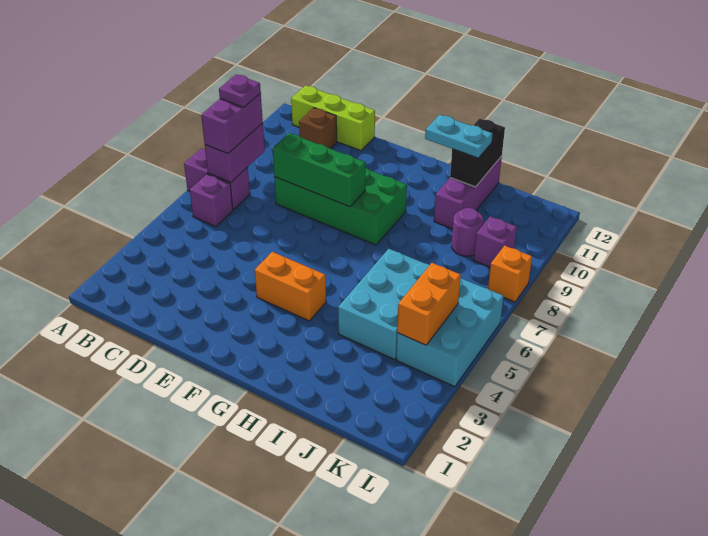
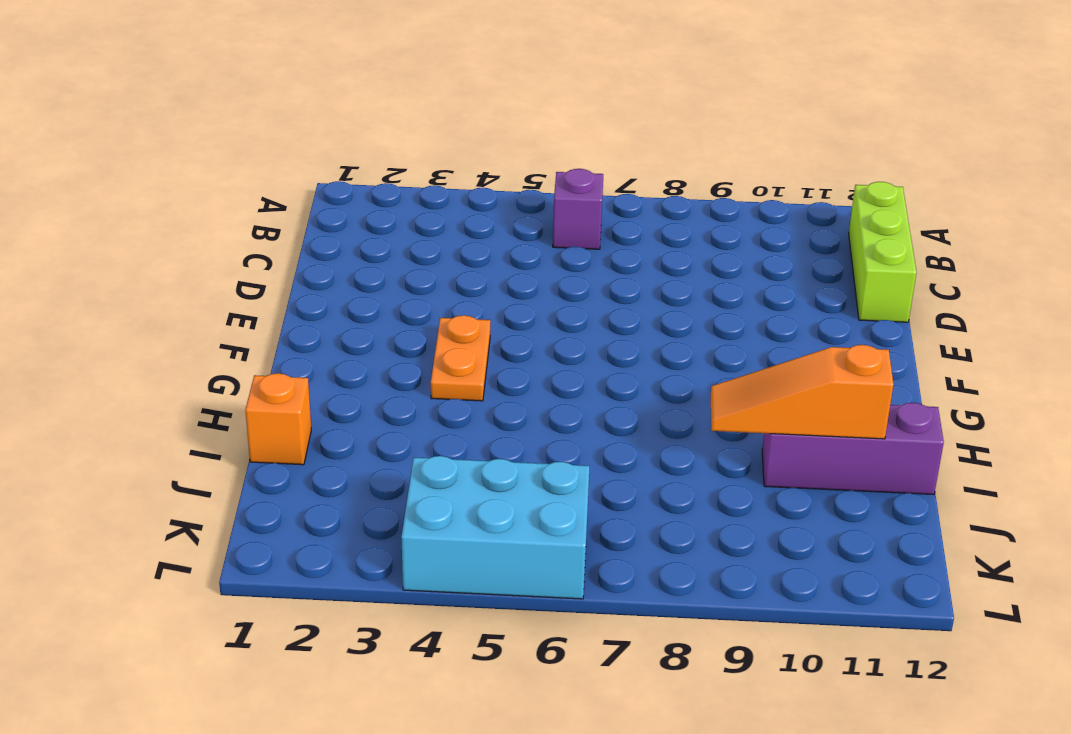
orange 1x2 plate [431,315,490,401] -> orange 1x2 brick [255,252,326,321]
orange 1x1 brick [245,373,311,465] -> orange 1x1 brick moved to [488,246,532,302]
orange 1x3 slope [711,345,893,439] -> black 1x2 brick [450,118,505,187]
none -> purple 1x2 brick [184,149,250,210]
none -> brown 1x1 brick [299,108,337,149]
none -> green 2x4 brick [274,168,407,245]

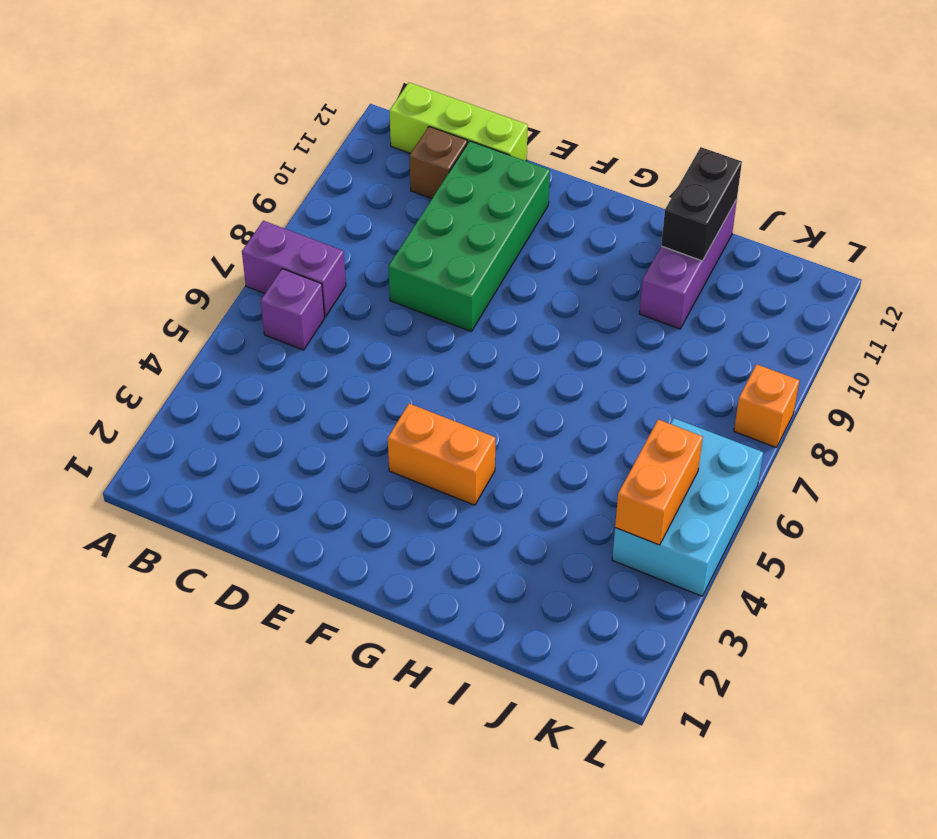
green 2x4 brick [389,141,550,332] -> green 2x4 brick turned to [274,168,407,245]
none -> cyan 2x3 brick [338,249,429,359]
none -> purple 1x1 round brick [452,208,483,256]
none -> purple 1x1 brick [474,216,517,267]

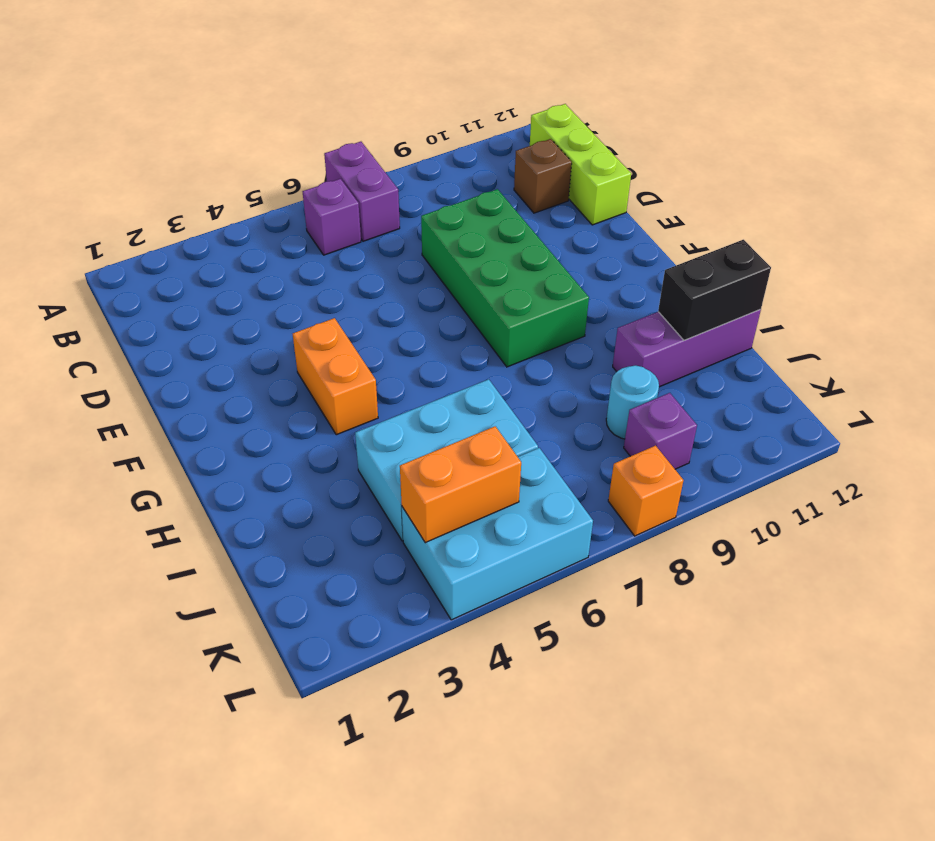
cyan 1x1 round brick [606,366,659,439] -> purple 1x1 round brick [452,208,483,256]
none -> purple 1x2 brick [205,123,265,182]
none -> green 1x3 brick [273,133,366,207]
none -> purple 1x2 brick [201,93,263,154]

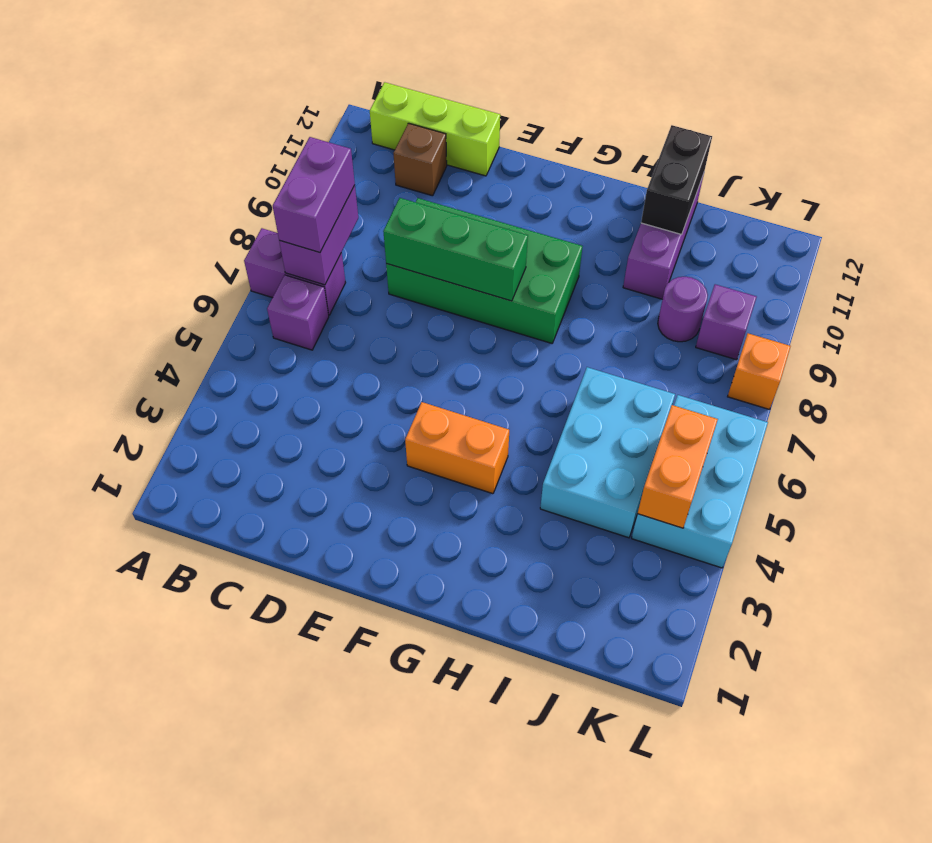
none -> cyan 1x2 plate [425,115,493,158]
none -> purple 1x1 plate [219,74,261,107]

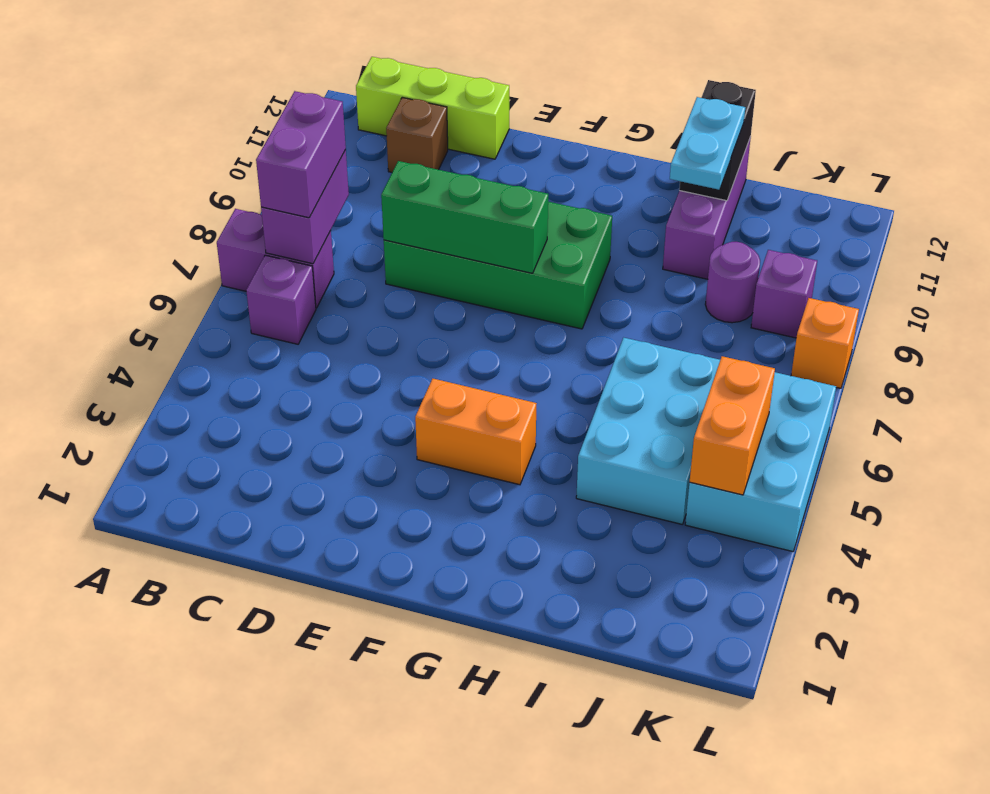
cyan 1x2 plate [670,97,745,190] -> cyan 1x2 plate turned to [425,115,493,158]
none -> purple 1x1 plate [219,74,261,107]

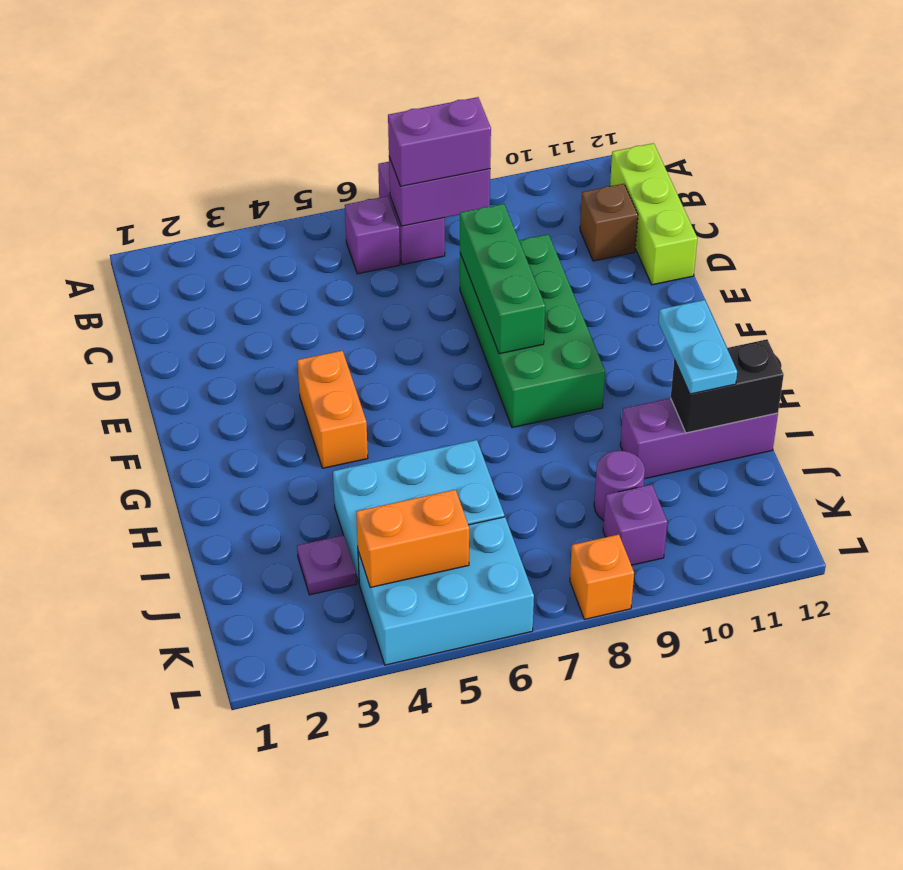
purple 1x1 plate [297,535,356,595] -> purple 1x1 plate moved to [219,74,261,107]

